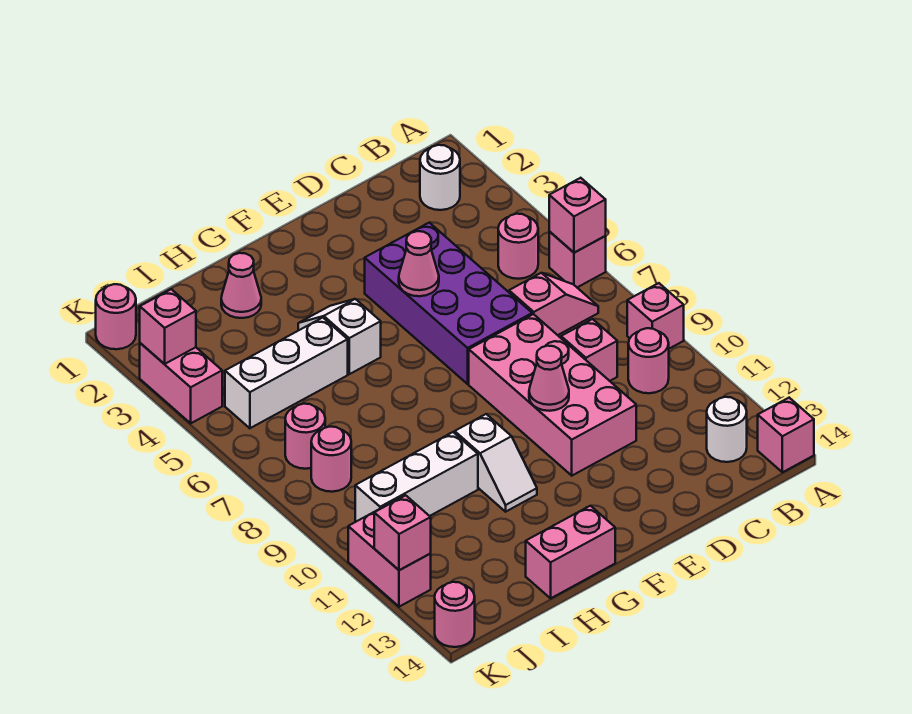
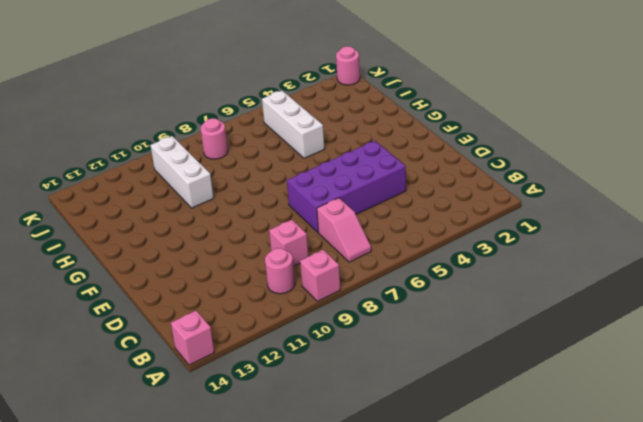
none -> pink 1x1 brick [549,232,606,287]
none -> white 1x1 round brick [420,145,460,210]
none -> pink 1x1 round brick [498,214,538,279]

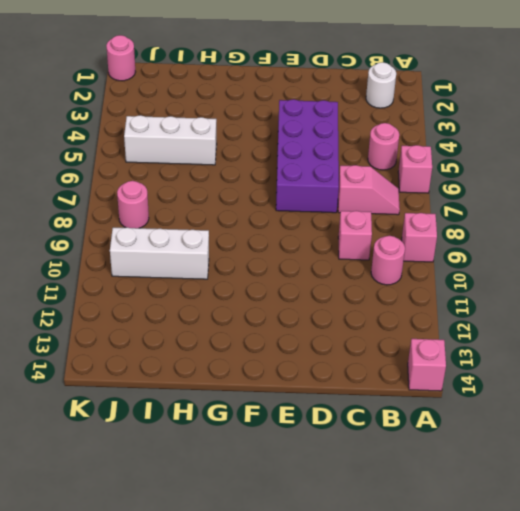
none -> white 1x1 round brick [707,397,747,462]
none -> pink 2x4 brick [469,314,636,476]
none -> white 1x2 slope [298,299,381,374]

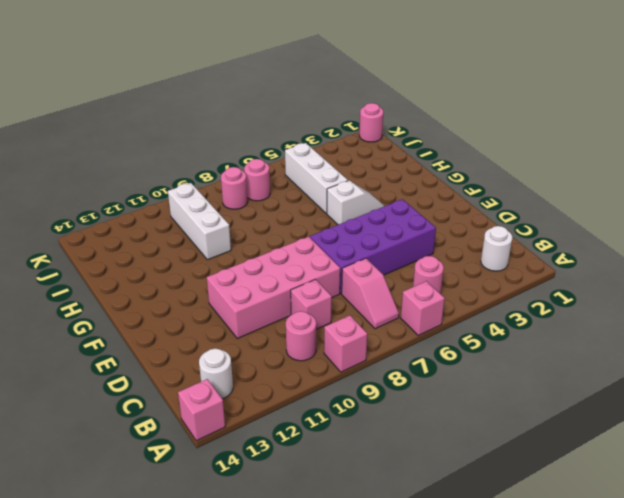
none -> white 1x2 slope [455,414,537,512]
none -> pink 1x2 brick [526,506,615,598]
none -> pink 1x1 cone [221,253,261,318]

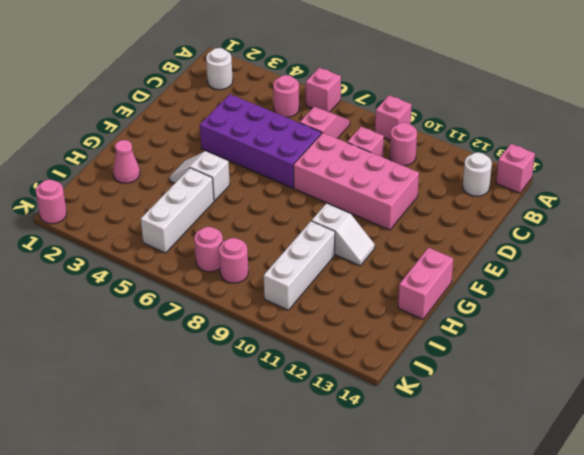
none -> pink 1x2 brick [140,343,222,423]
none -> pink 1x2 brick [348,509,431,607]
none -> pink 1x1 round brick [435,582,475,647]

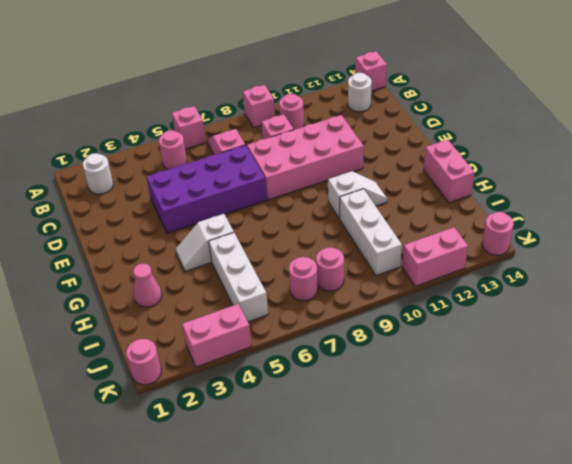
none -> pink 1x1 brick [549,178,606,253]
none -> pink 1x1 cone [399,231,439,296]
none -> pink 1x1 cone [529,346,569,411]

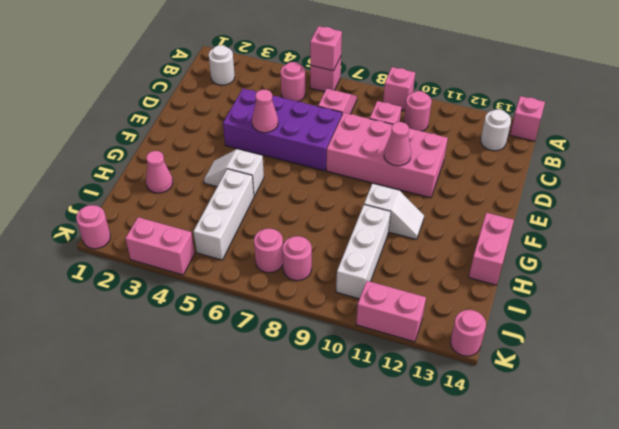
none -> pink 1x1 brick [140,289,196,364]
none -> pink 1x1 brick [374,495,431,570]

